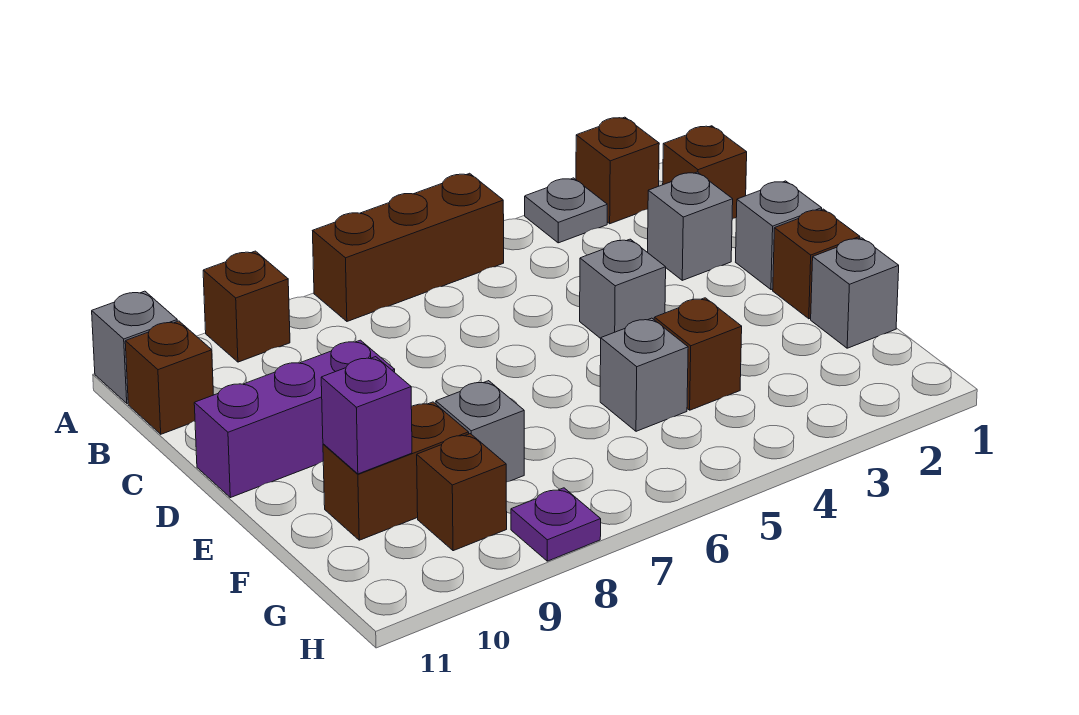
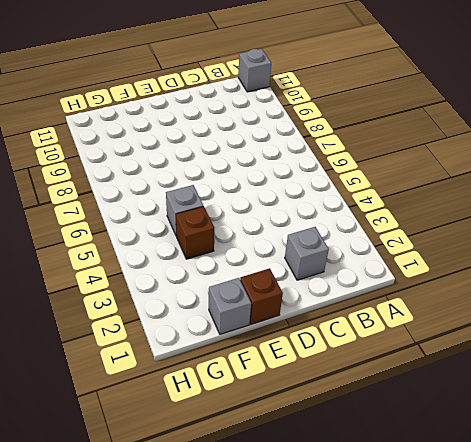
none -> brown 1x1 brick [576,117,659,224]
none -> grey 1x1 plate [525,178,607,243]
none -> brown 1x3 brick [313,173,504,321]

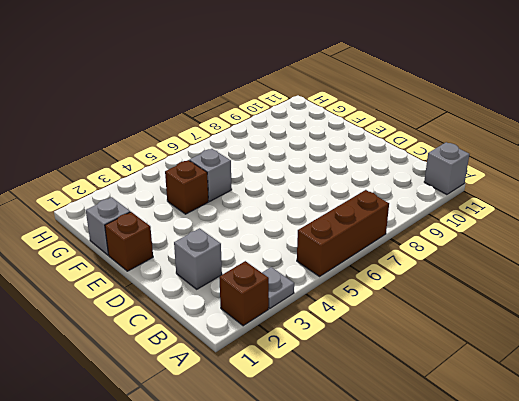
none -> brown 1x1 brick [203,251,290,362]
none -> brown 1x1 brick [663,126,747,219]
none -> brown 1x1 brick [125,321,213,434]

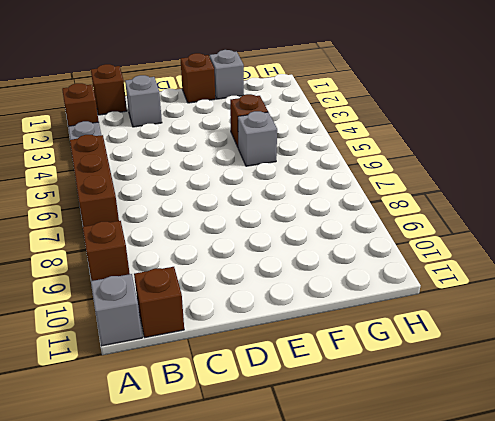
none -> grey 1x1 brick [736,181,822,290]
none -> grey 1x1 brick [580,239,666,339]
none -> purple 1x3 brick [194,340,395,498]

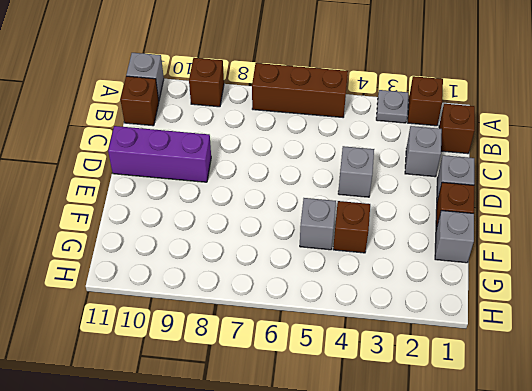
none -> grey 1x1 brick [436,381,524,482]
none -> brown 1x2 brick [323,402,469,540]
none -> brown 1x1 brick [417,434,507,551]

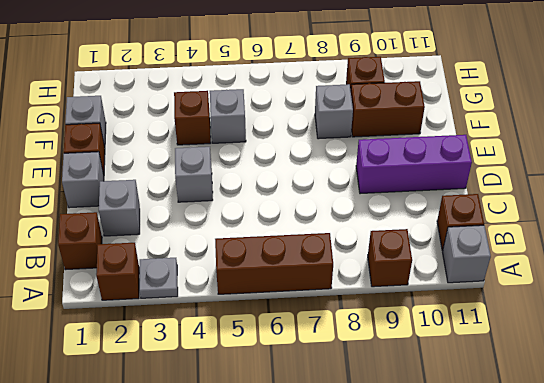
none -> purple 1x1 plate [511,488,601,561]
none -> purple 1x1 brick [321,357,412,474]

